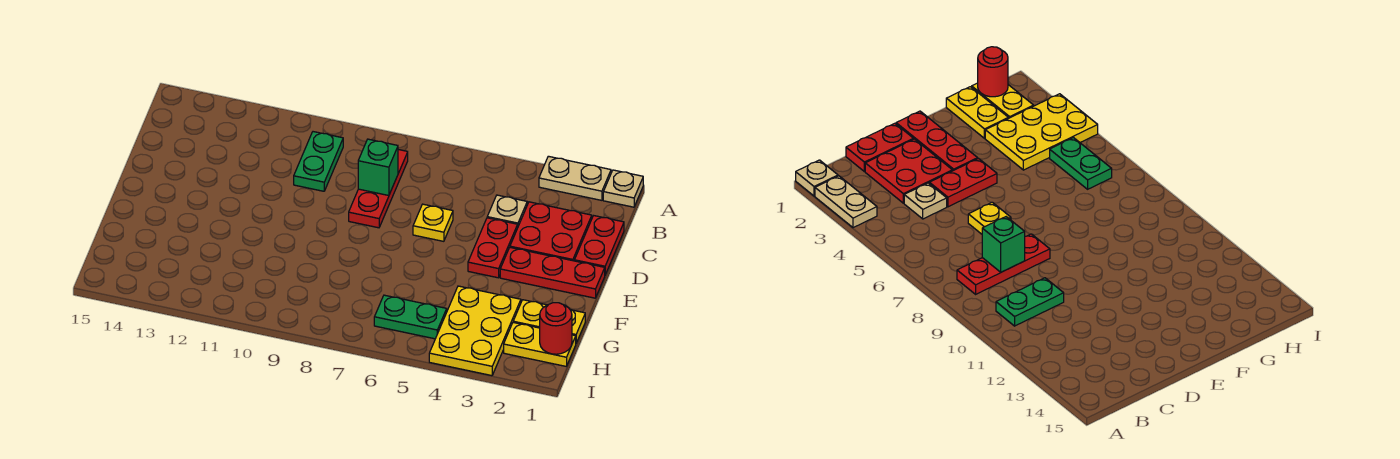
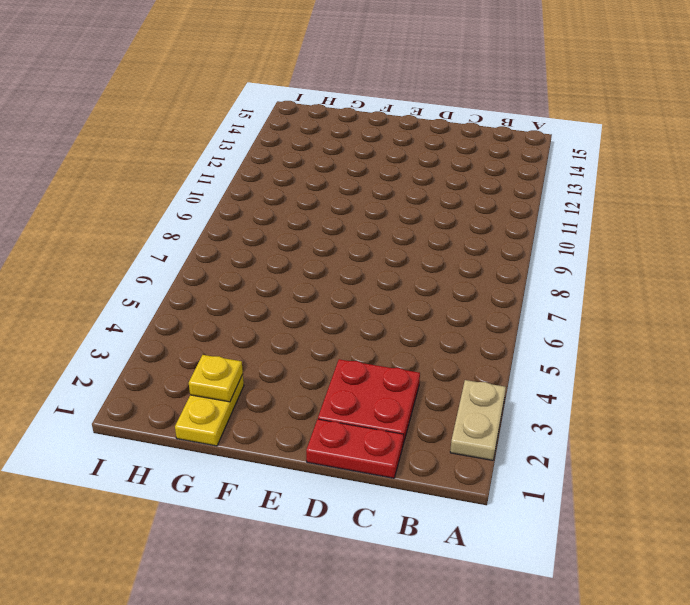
yellow 1x1 plate [189,355,243,402] -> yellow 1x1 plate moved to [413,204,453,241]
none -> tan 1x1 plate [603,170,643,207]
none -> red 1x3 plate [349,150,408,228]
none -> green 1x2 plate [294,132,343,191]

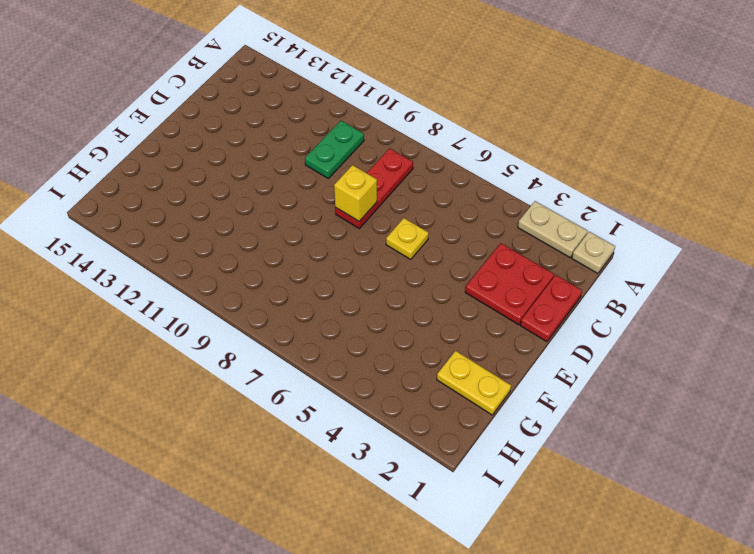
yellow 1x1 brick [334,165,377,221] -> none
none -> tan 1x1 plate [487,195,527,226]
none -> red 1x2 plate [468,218,518,278]
none -> red 1x3 plate [500,248,605,298]

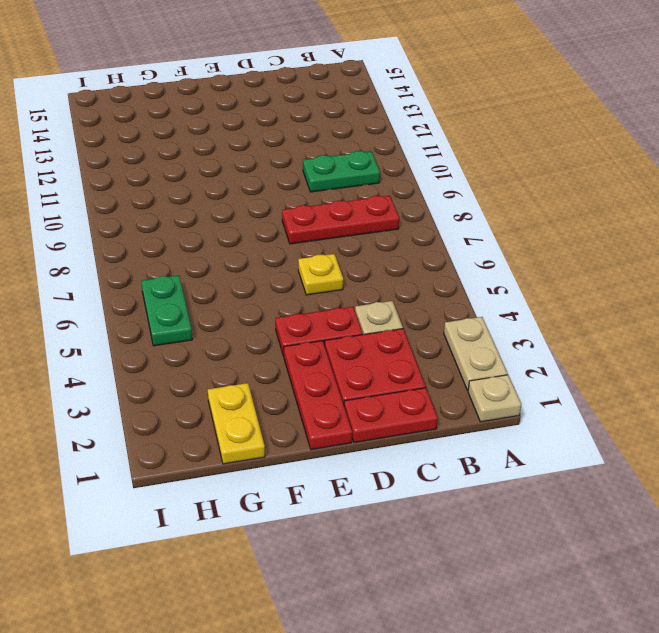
none -> yellow 2x3 plate [429,286,521,376]
none -> yellow 1x2 plate [504,323,576,366]
none -> green 1x1 brick [358,139,398,196]

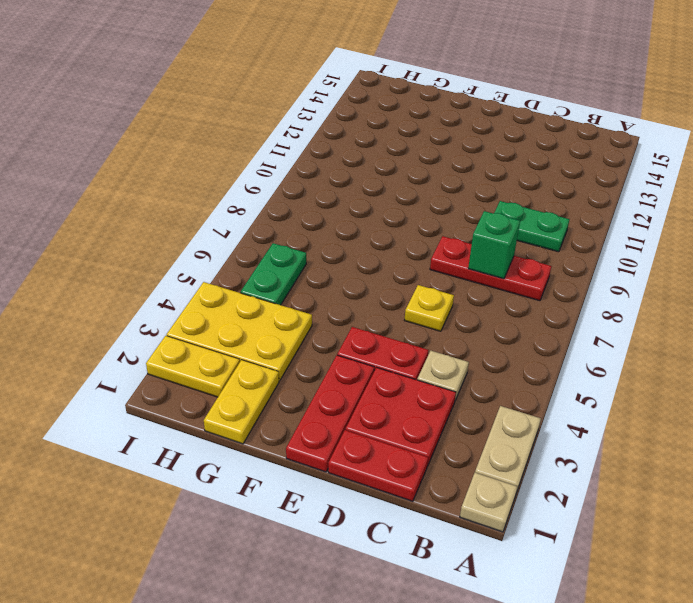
yellow 1x2 plate [146,336,240,397] -> yellow 1x2 plate turned to [504,323,576,366]
none -> red 1x1 round brick [540,303,572,354]

